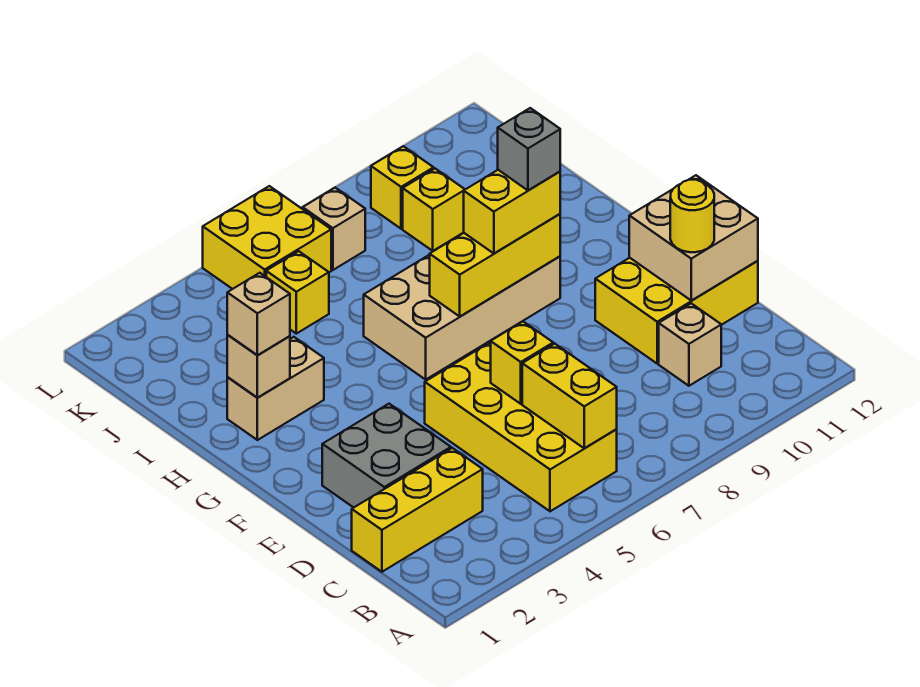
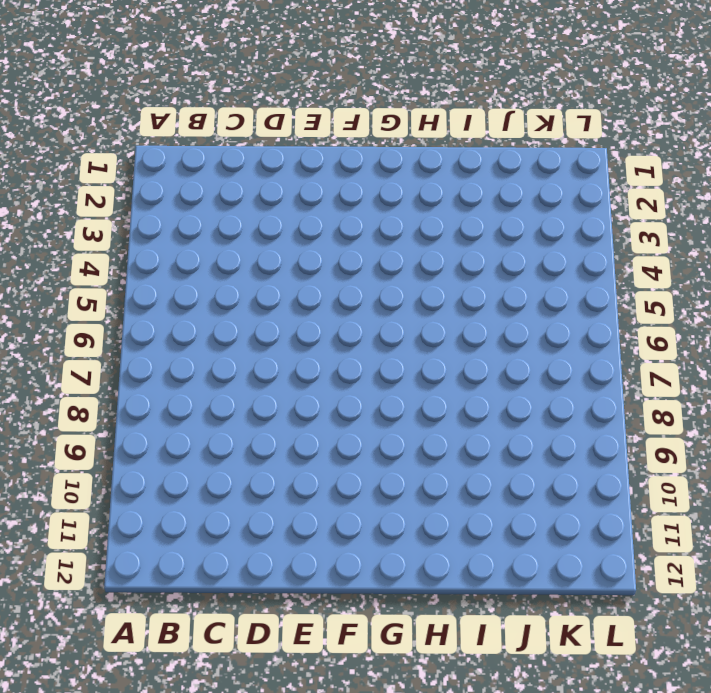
none -> yellow 2x4 brick [425,342,617,511]
none -> yellow 1x3 brick [352,448,483,572]
none -> tan 1x1 brick [659,303,721,386]

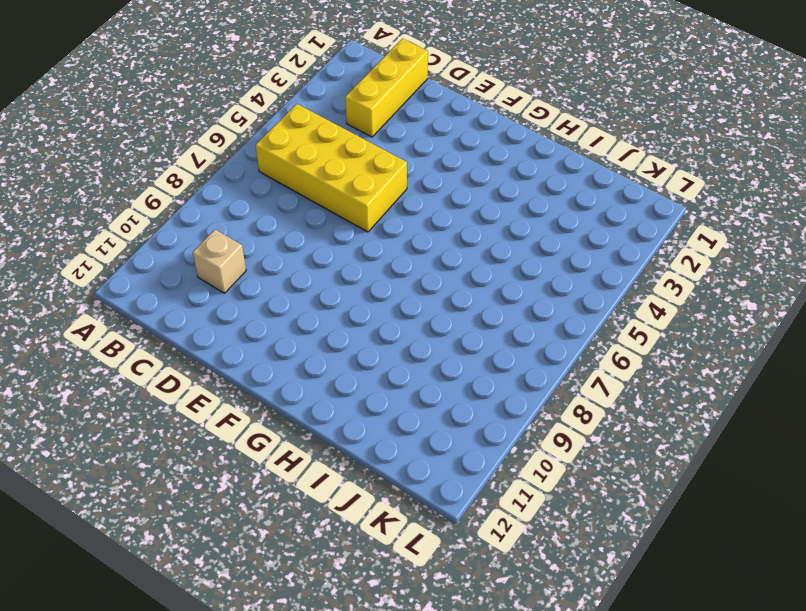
none -> grey 2x2 brick [322,404,451,508]
none -> yellow 2x3 brick [595,258,758,363]
none -> tan 2x4 brick [364,255,560,380]

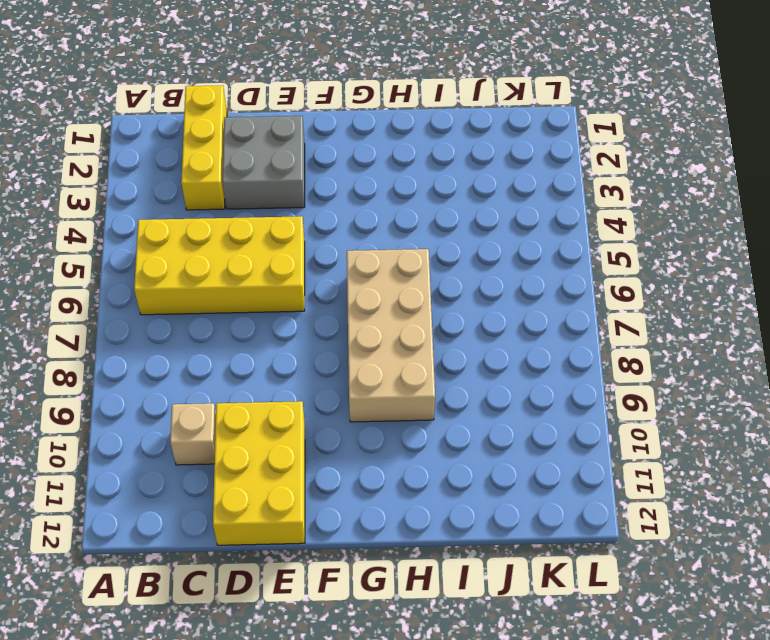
none -> tan 1x2 brick [227,337,324,440]
none -> yellow 1x1 brick [266,251,329,334]
none -> yellow 1x1 brick [403,169,465,251]

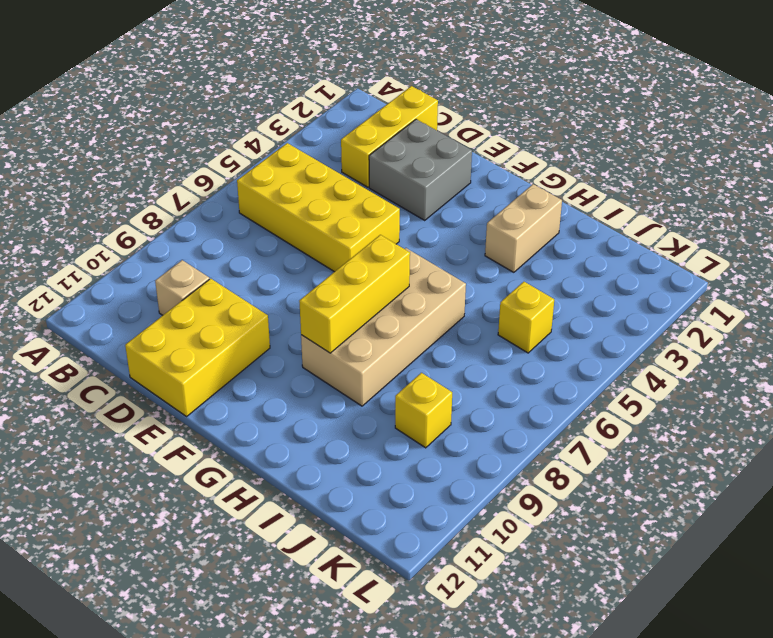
none -> yellow 2x2 brick [203,186,331,289]
none -> tan 1x1 brick [303,188,365,270]
none -> yellow 1x1 brick [371,146,434,229]

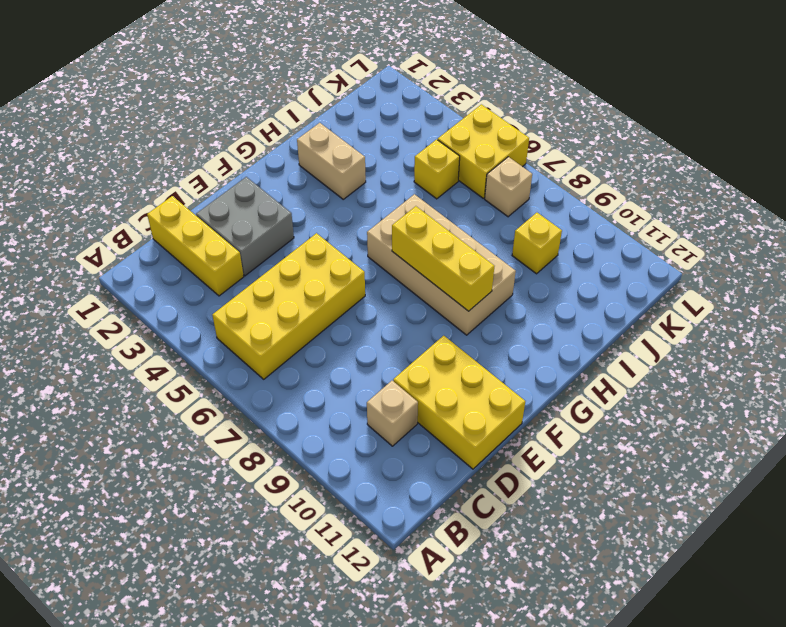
none -> yellow 1x1 brick [371,146,434,229]
none -> yellow 1x2 brick [522,344,617,448]
none -> yellow 1x1 brick [491,322,553,404]

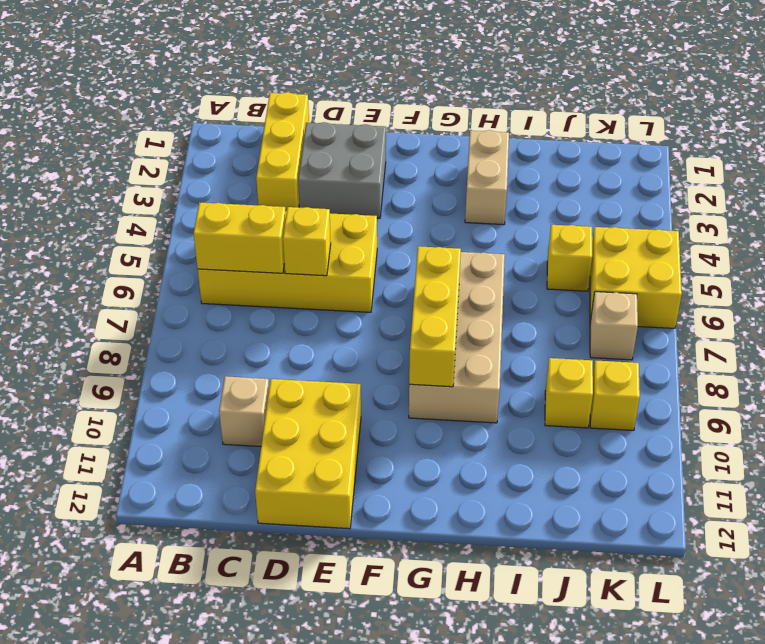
none -> tan 2x2 brick [629,175,758,300]
none -> tan 1x1 brick [227,335,290,398]
none -> yellow 1x1 round brick [670,180,714,252]

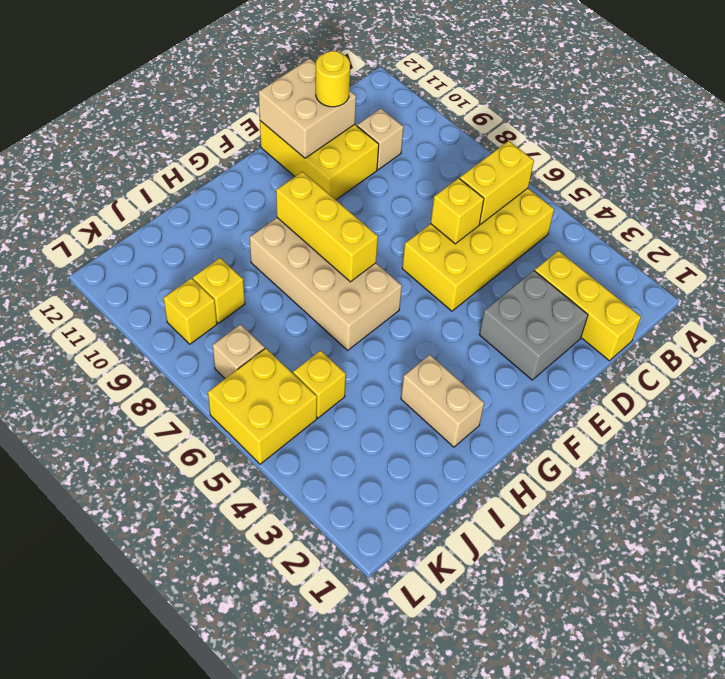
none -> tan 1x1 brick [227,335,290,398]
none -> yellow 1x2 brick [464,170,560,253]
none -> tan 1x1 brick [227,273,290,355]

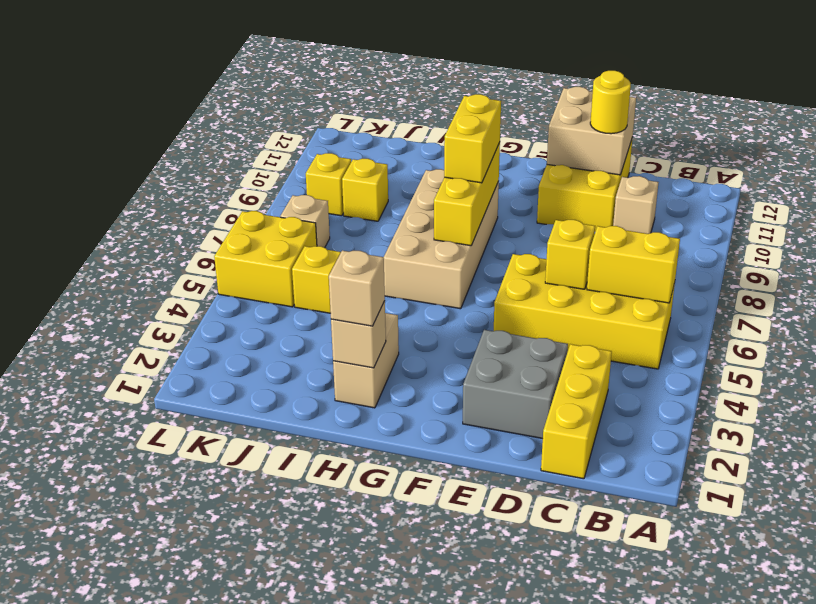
none -> grey 1x1 brick [498,108,560,190]

